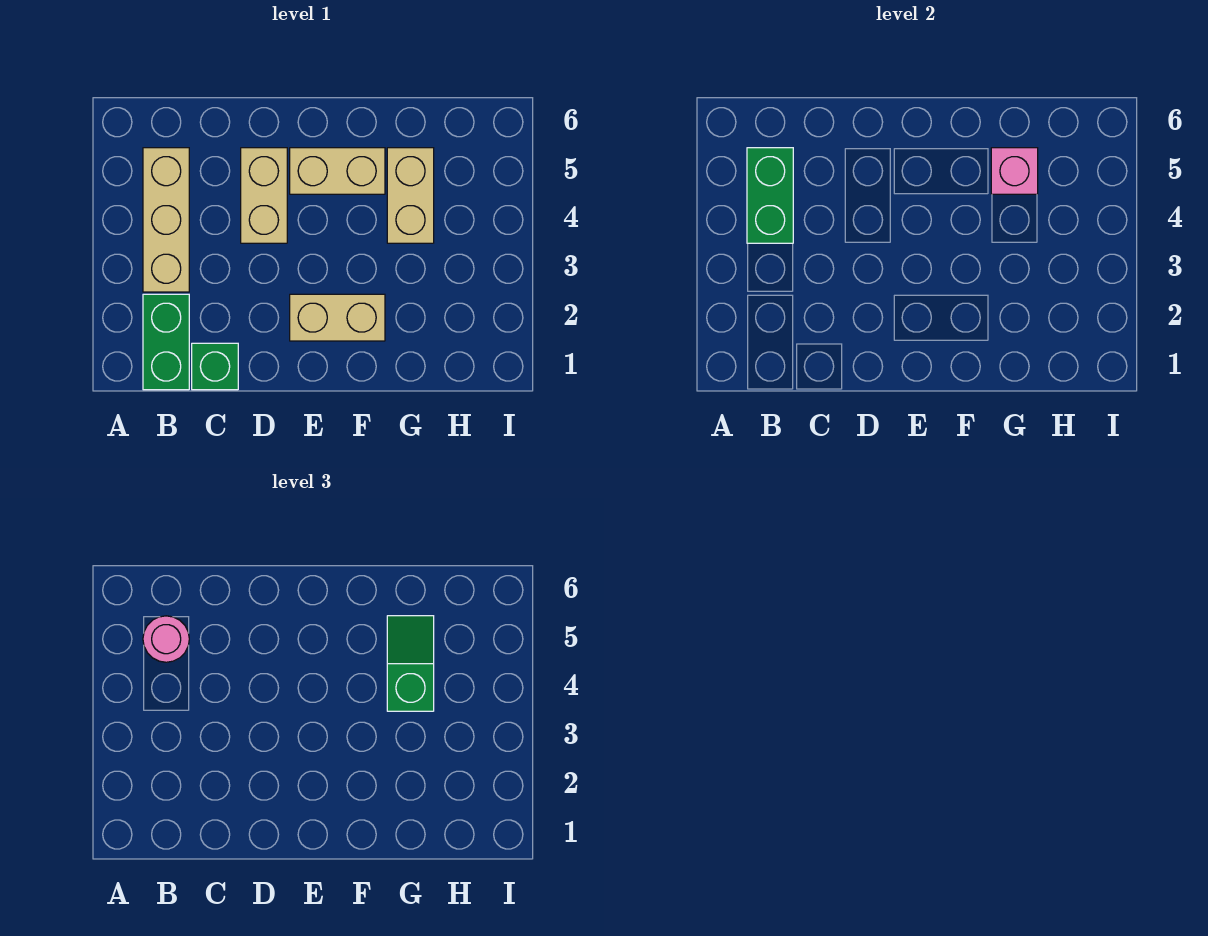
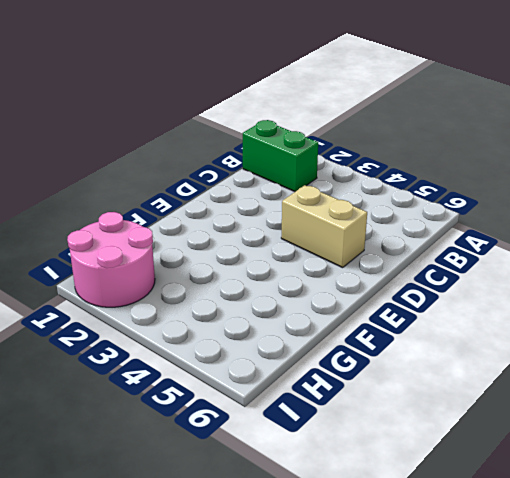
pink 2x2 round brick [67,212,155,307] -> none
none -> tan 1x3 brick [143,148,189,292]
none -> green 1x1 brick [192,343,238,390]

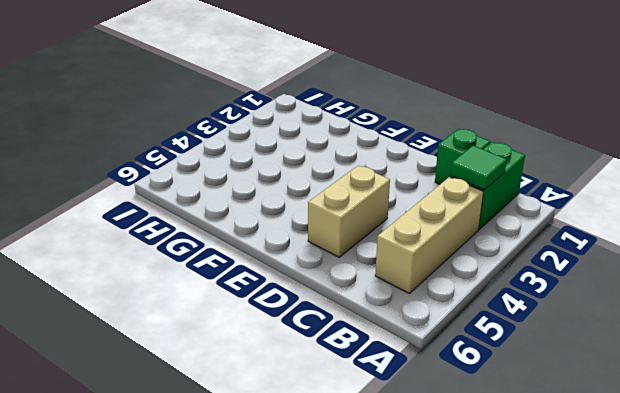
green 1x1 tile [451,146,507,190] -> none
none -> tan 1x2 brick [290,294,385,341]
none -> tan 1x2 brick [290,148,385,194]

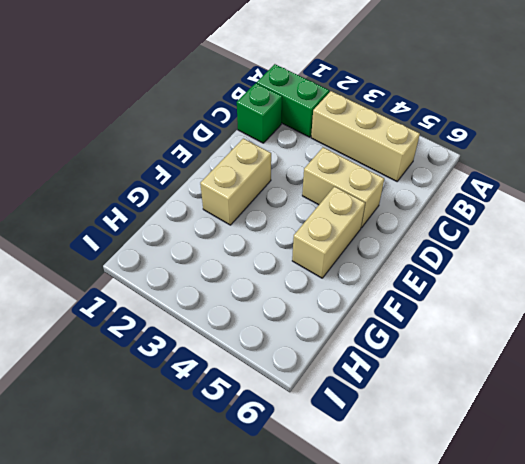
none -> tan 1x2 brick [387,148,434,243]
none -> green 1x2 brick [747,148,793,243]

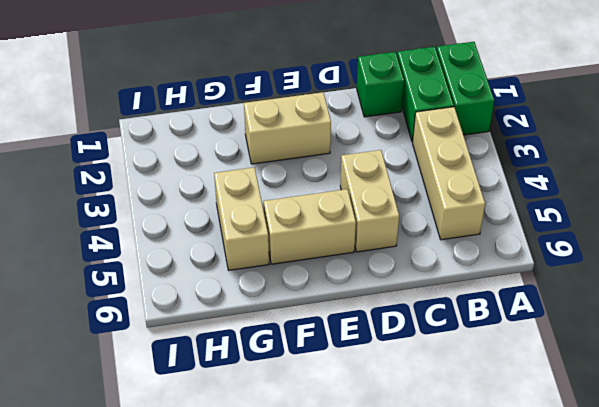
green 1x2 brick [437,42,494,135] -> green 1x2 brick moved to [747,148,793,243]
none -> pink 1x1 brick [991,148,1038,194]
none -> pink 1x1 round brick [143,616,189,662]

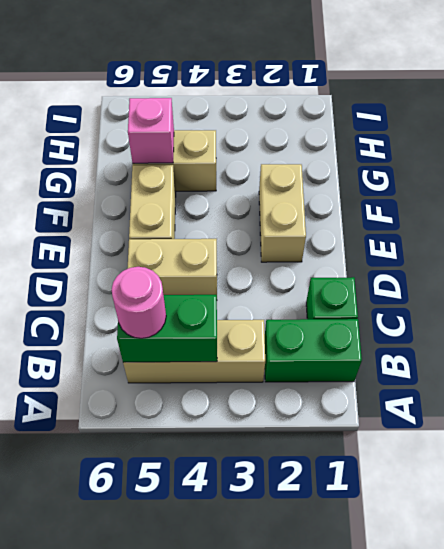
none -> green 1x2 slope [387,616,434,711]

